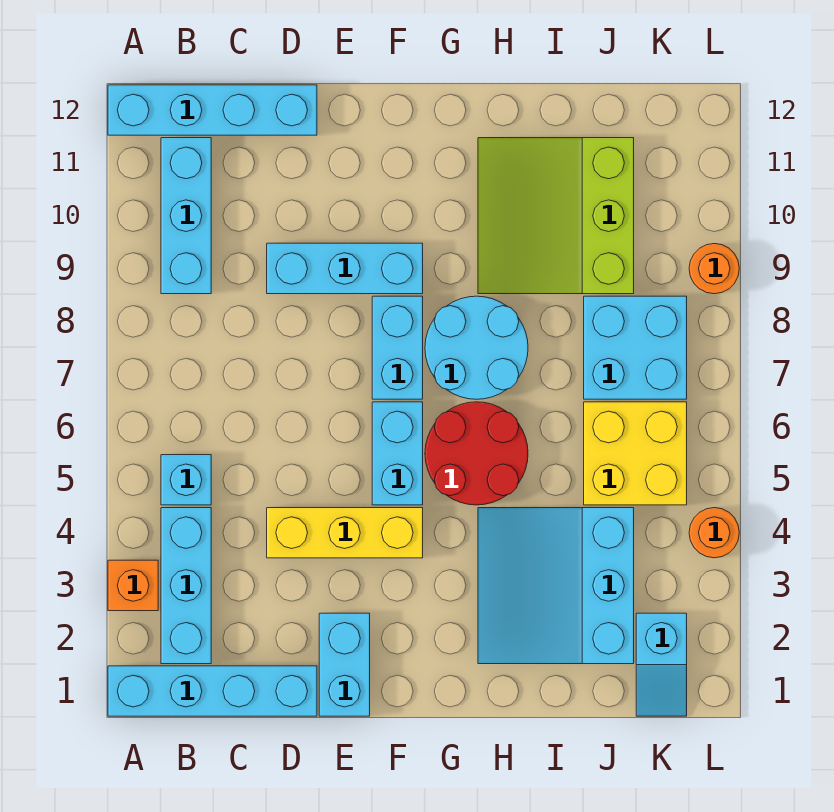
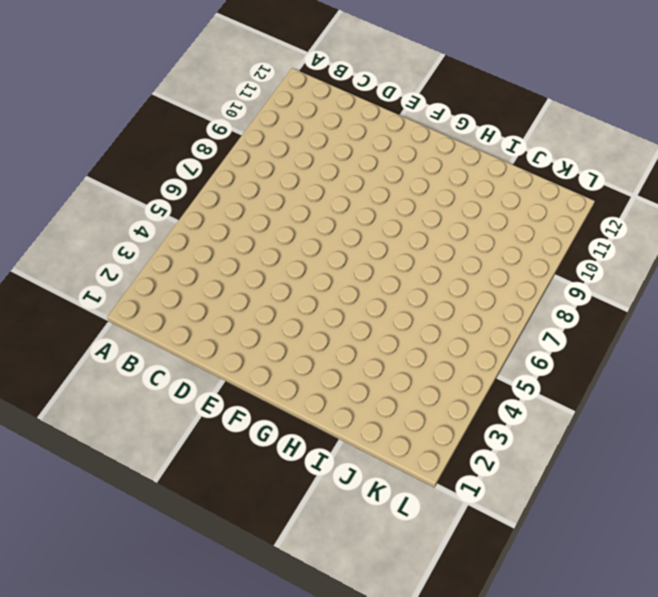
none -> cyan 1x4 brick [108,666,317,716]
none -> orange 1x1 brick [108,560,158,611]
none -> cyan 1x4 brick [108,85,317,135]

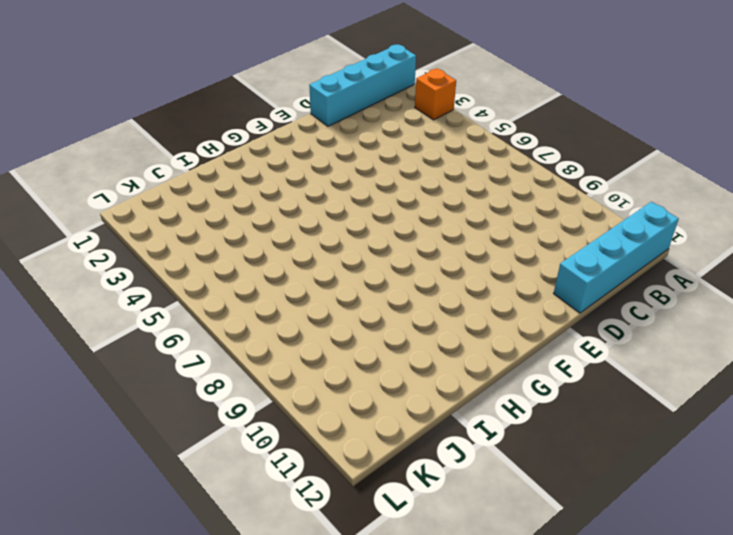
none -> cyan 1x3 brick [161,508,211,664]
none -> cyan 1x1 brick [161,455,211,505]
none -> cyan 1x3 brick [161,138,211,294]

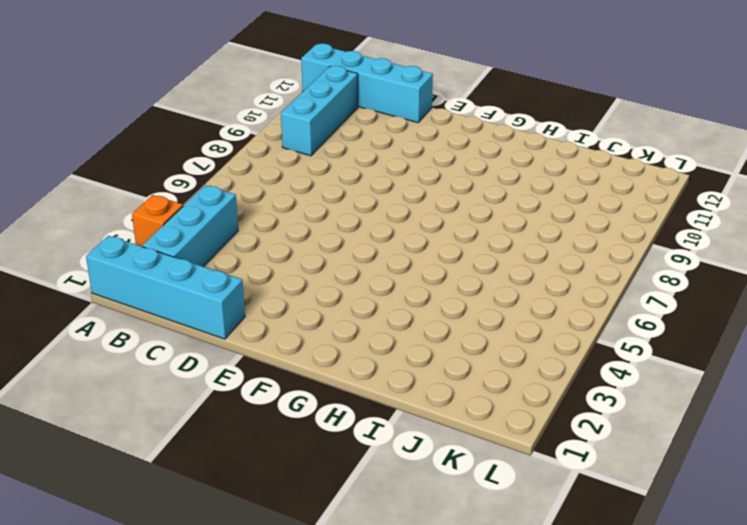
none -> cyan 1x1 brick [161,455,211,505]
none -> yellow 1x3 brick [267,508,423,558]
none -> cyan 1x3 brick [267,243,423,294]

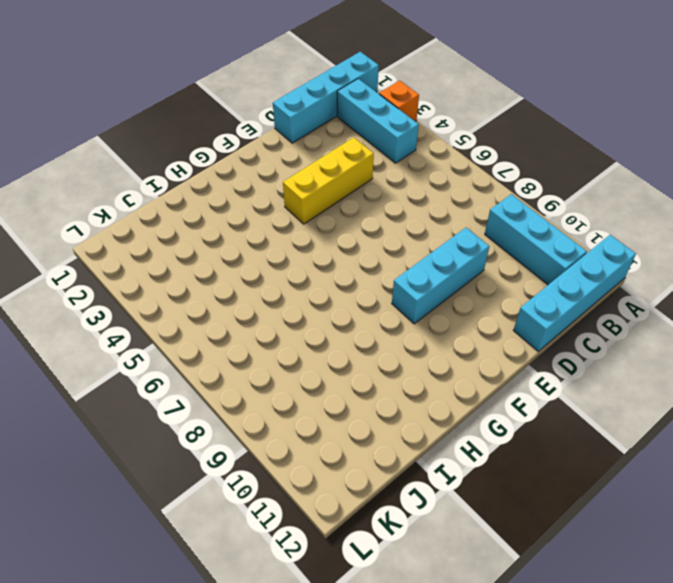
none -> cyan 1x1 brick [161,455,211,505]
none -> cyan 1x2 brick [319,613,370,716]
none -> cyan 1x2 brick [372,402,423,505]

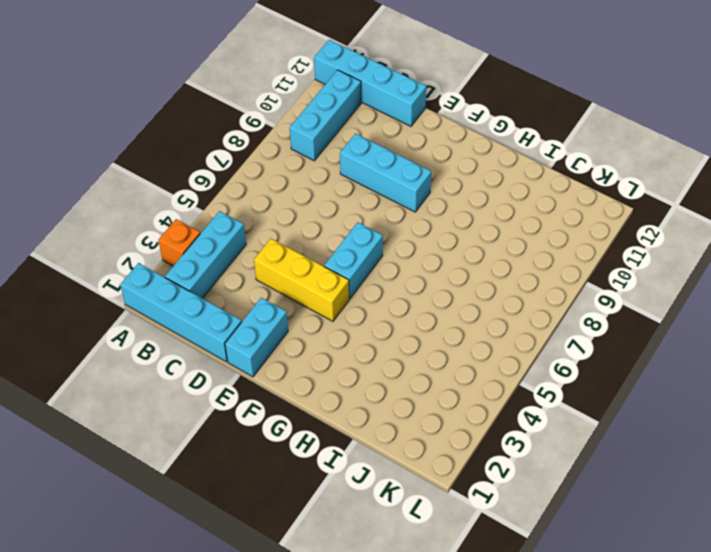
none -> cyan 1x1 brick [161,455,211,505]
none -> cyan 1x2 brick [372,296,423,399]
none -> red 2x2 round brick [425,402,528,505]

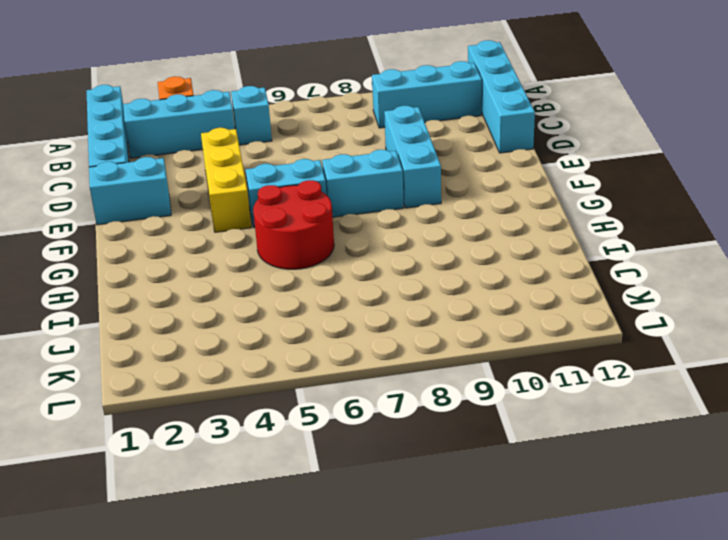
none -> cyan 2x2 round brick [425,296,528,399]
none -> cyan 3x3 slope [478,508,634,664]
none -> lime 3x3 slope [478,138,634,294]

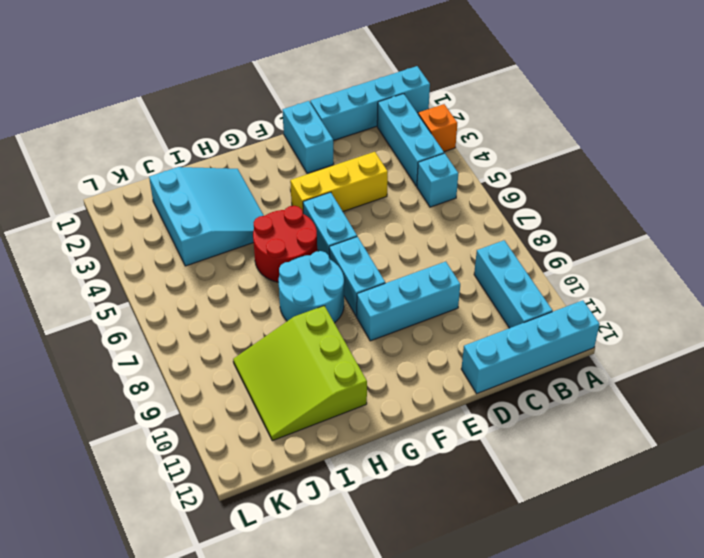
lime 3x3 slope [233,306,367,441] -> lime 3x3 slope turned to [478,138,634,294]
none -> yellow 2x2 brick [584,402,687,505]
none -> cyan 2x2 brick [584,296,687,399]
none -> cyan 1x2 slope [636,613,687,716]

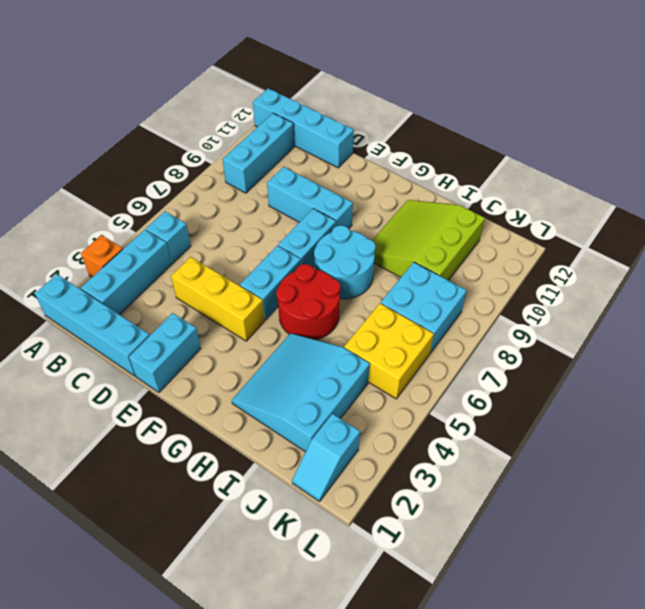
none -> orange 1x1 round brick [689,508,739,558]
none -> orange 1x1 round brick [689,244,739,294]

